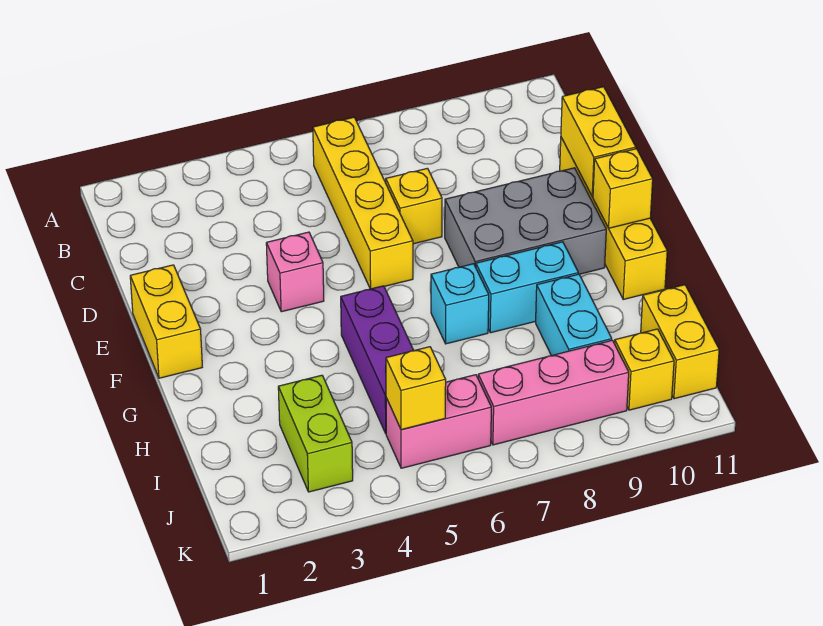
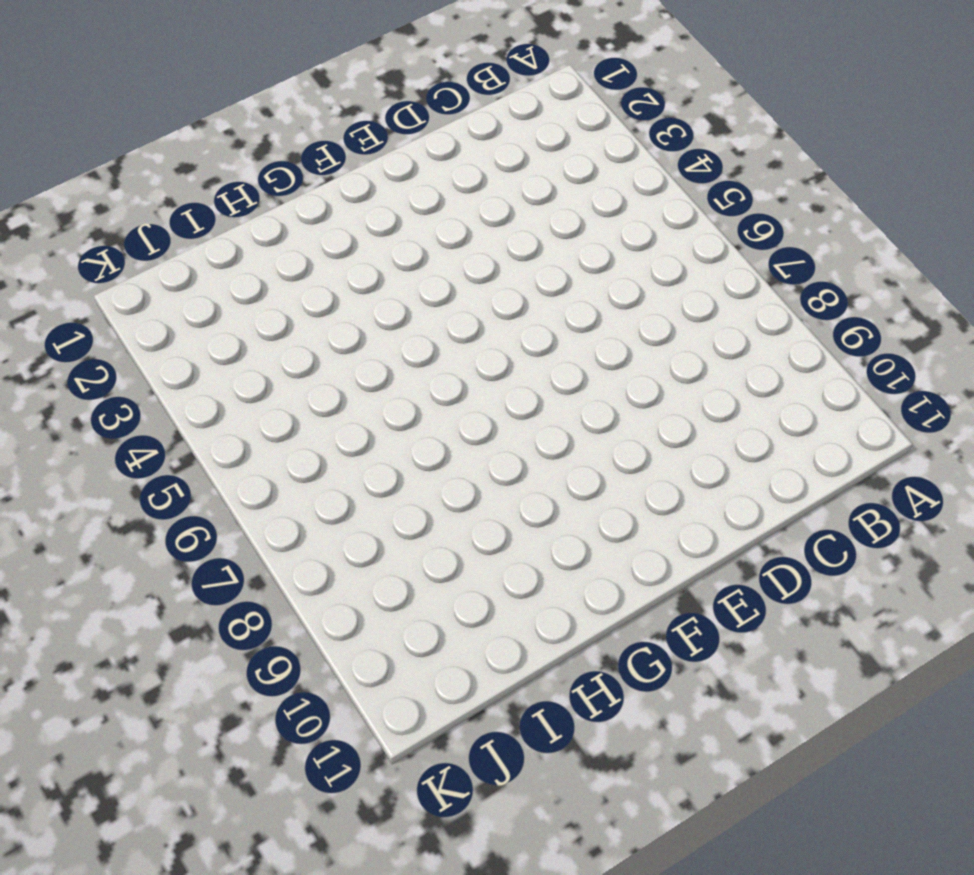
none -> yellow 1x4 brick [313,117,413,289]
none -> yellow 1x1 brick [386,168,442,244]
none -> yellow 1x4 brick [560,138,667,299]

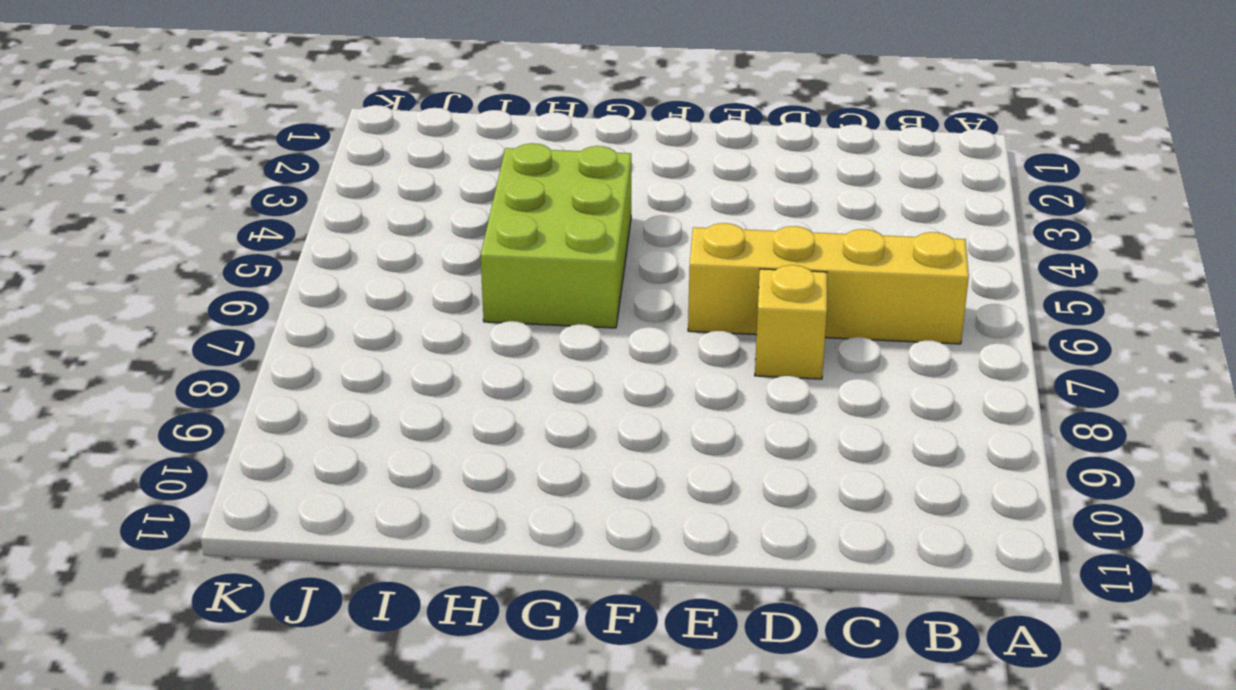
lime 2x3 brick [481,143,631,328] -> purple 1x3 brick [341,286,414,433]
none -> yellow 1x4 brick [560,138,667,299]
none -> yellow 1x2 brick [130,265,202,378]
none -> pink 1x1 brick [266,232,324,312]

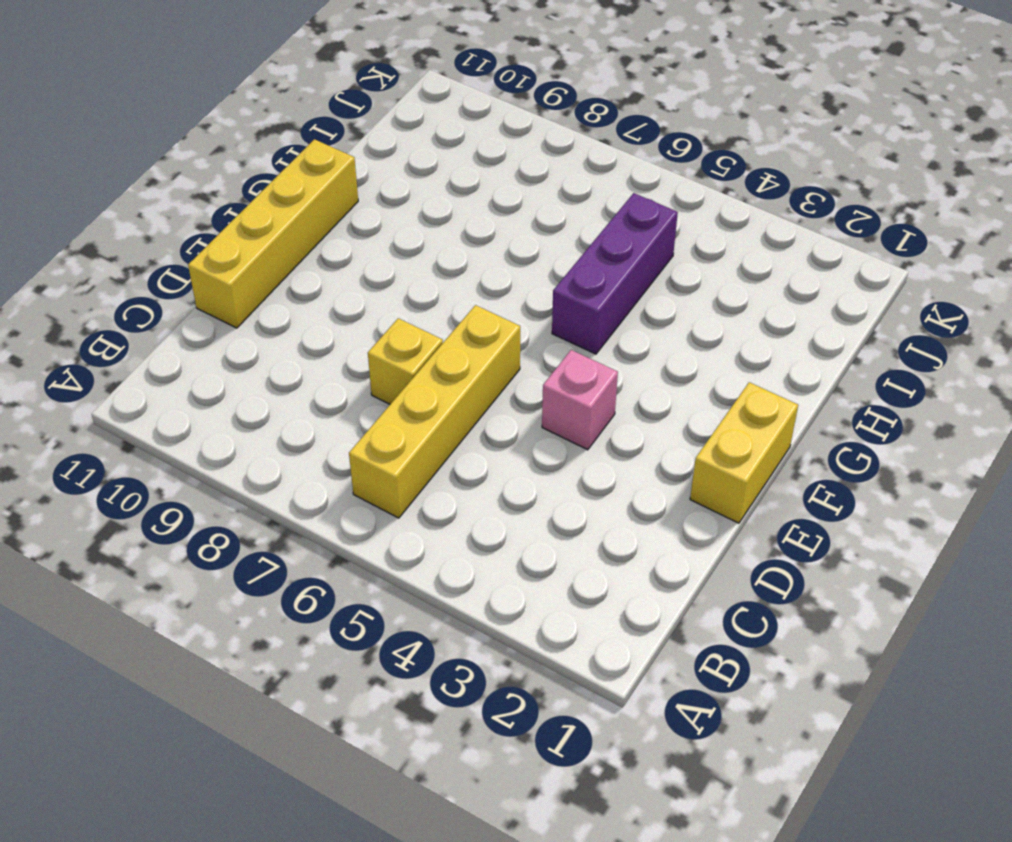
none -> grey 2x3 brick [445,168,606,274]
none -> cyan 1x1 brick [431,264,489,344]
none -> cyan 1x2 brick [476,242,578,333]

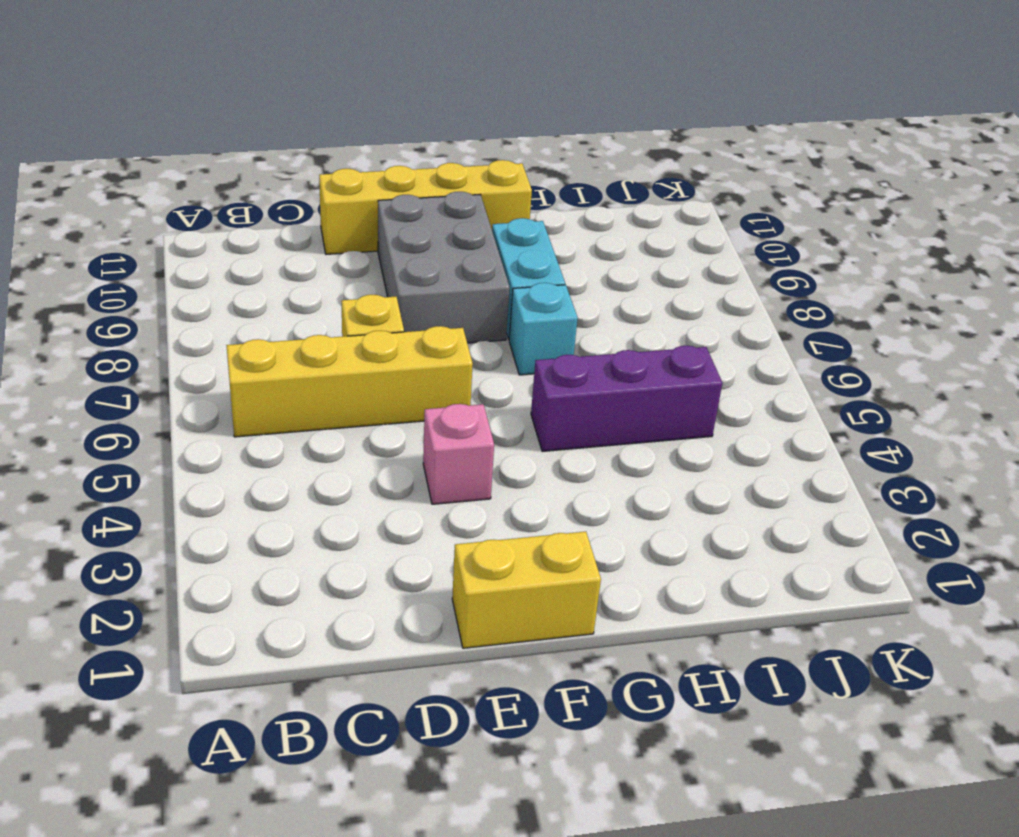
none -> cyan 1x2 brick [536,274,612,356]
none -> lime 1x2 brick [278,375,353,492]
none -> yellow 1x2 brick [641,285,719,399]

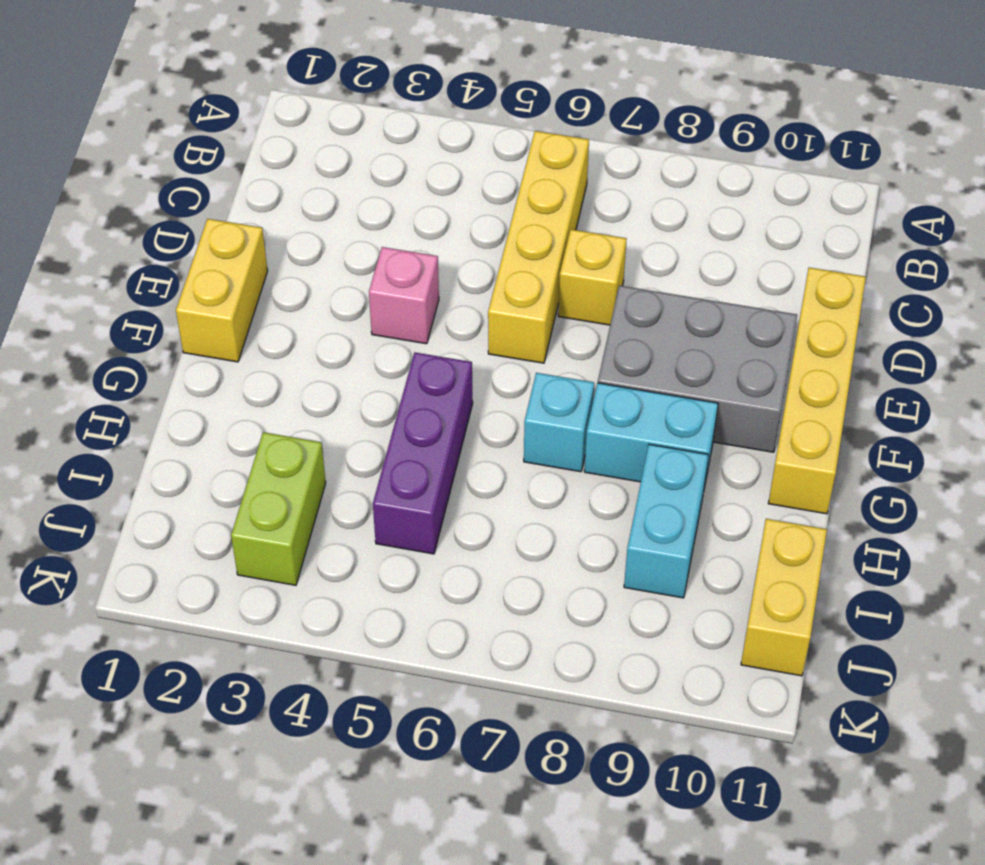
none -> pink 1x2 brick [386,375,491,468]
none -> pink 1x3 brick [478,340,629,445]
none -> yellow 1x1 brick [615,329,674,410]

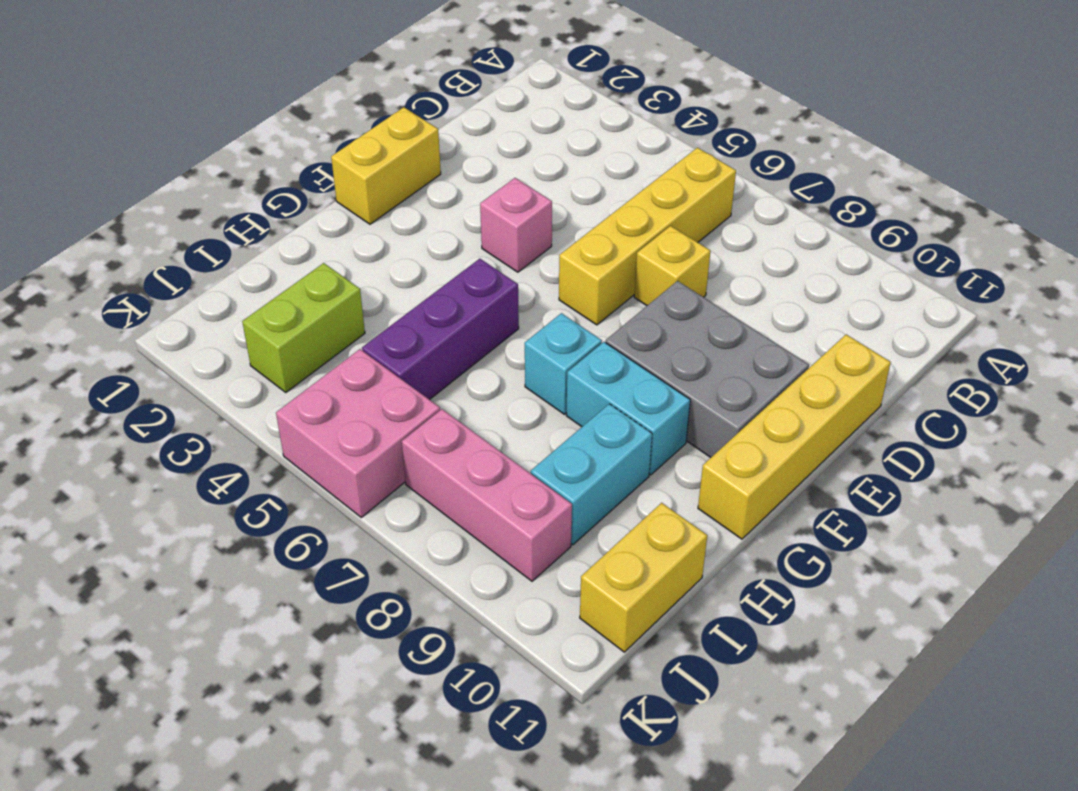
pink 2x2 brick [276,349,440,517] -> pink 1x2 brick [386,375,491,468]
none -> yellow 1x1 brick [615,329,674,410]
none -> yellow 1x2 brick [561,87,636,197]
none -> yellow 1x1 brick [593,149,653,228]

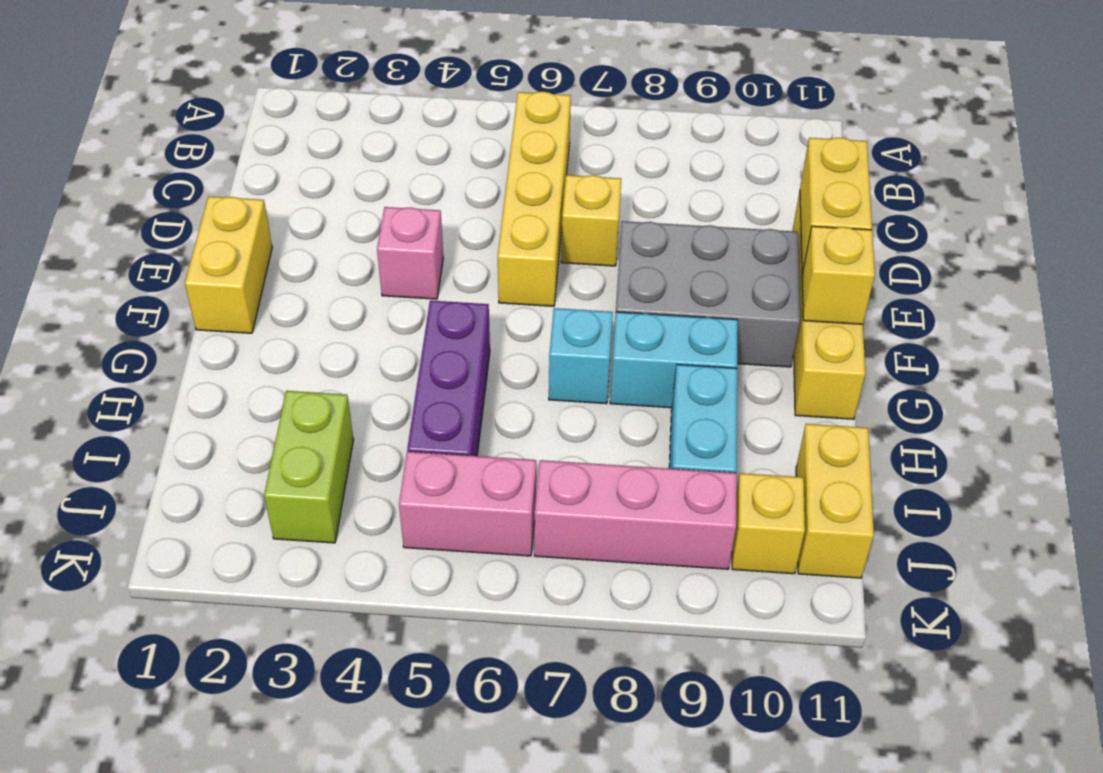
none -> yellow 1x1 brick [386,347,446,430]

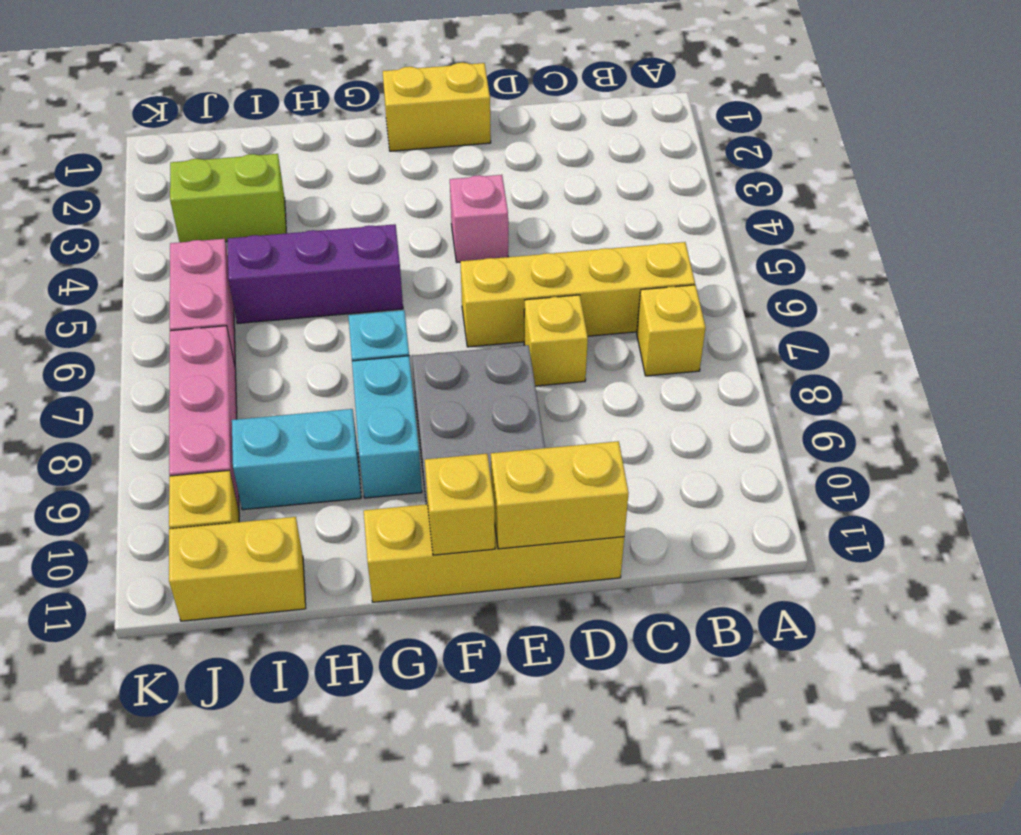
yellow 1x1 brick [637,285,706,376] -> yellow 1x1 brick moved to [386,347,446,430]

